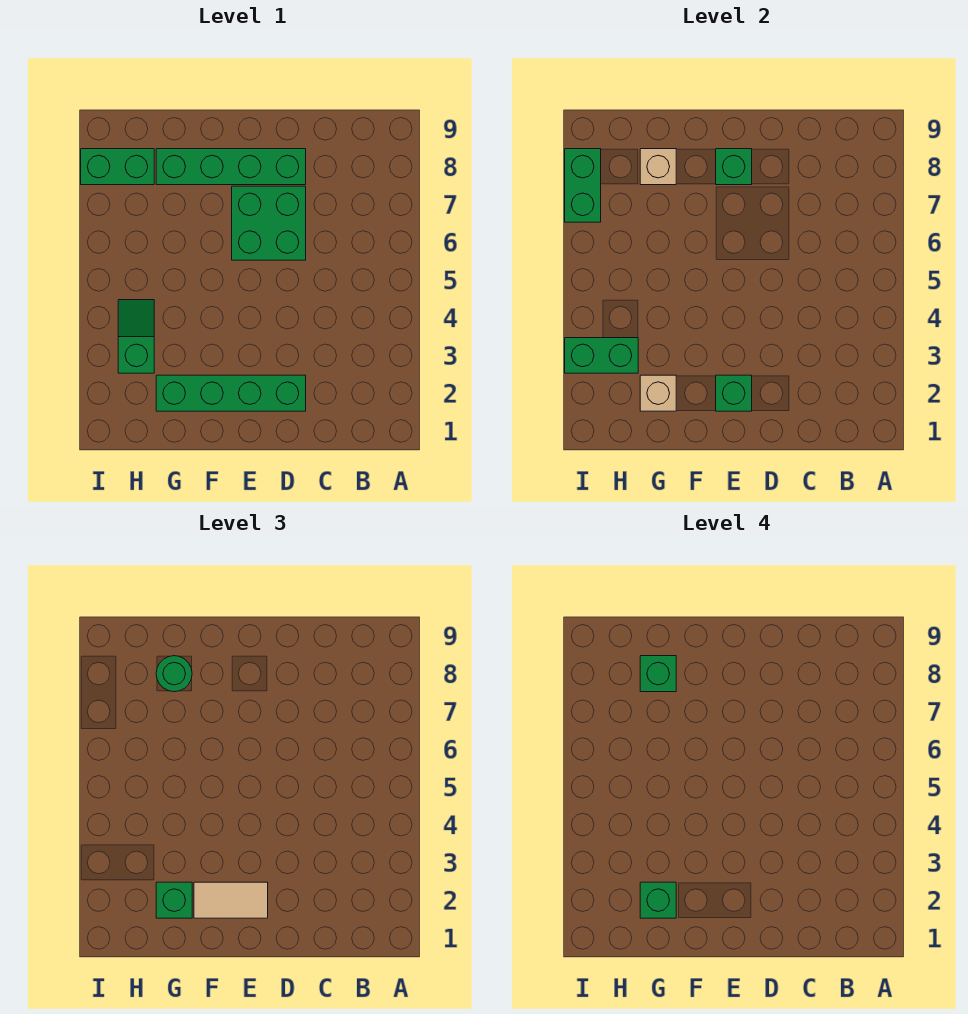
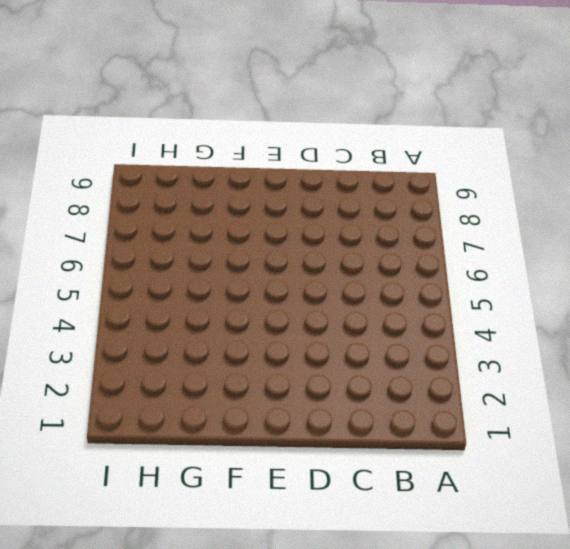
none -> green 1x4 brick [156,375,306,411]
none -> green 2x2 brick [232,186,306,260]
none -> green 1x4 brick [156,149,306,185]

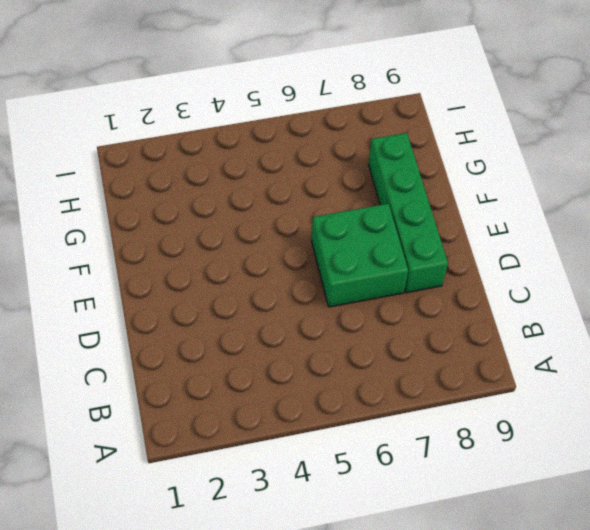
none -> green 1x4 brick [156,375,306,411]
none -> green 1x2 slope [118,300,154,373]
none -> green 1x2 brick [81,149,154,185]

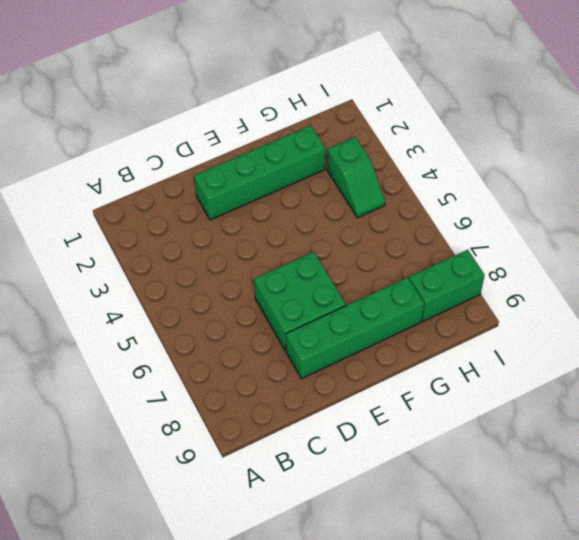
none -> green 1x1 brick [716,375,752,411]
none -> green 1x1 brick [716,149,752,185]
none -> tan 1x1 brick [640,375,676,411]

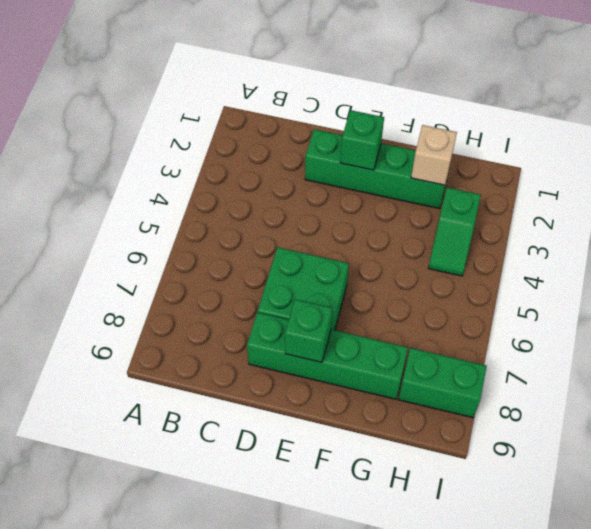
none -> tan 1x1 brick [640,149,676,185]
none -> green 1x2 brick [565,338,638,373]
none -> green 1x2 brick [565,149,601,222]

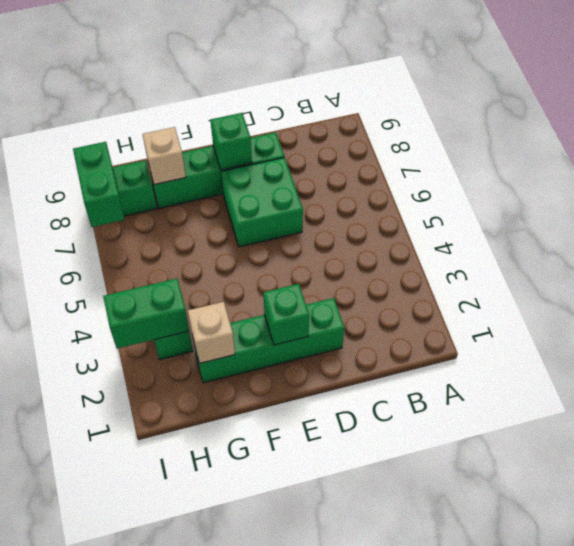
none -> tan 1x2 tile [194,882,268,918]
none -> green 1x1 brick [156,882,192,918]
none -> green 1x1 round brick [156,656,192,692]

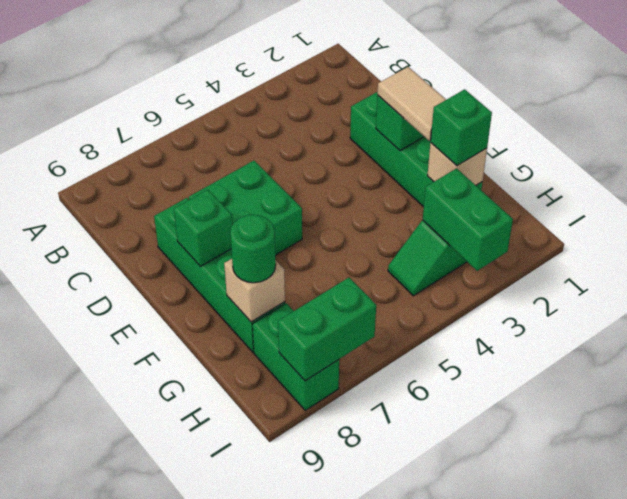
none -> green 1x1 brick [640,882,676,918]
none -> green 1x1 brick [640,656,676,692]

